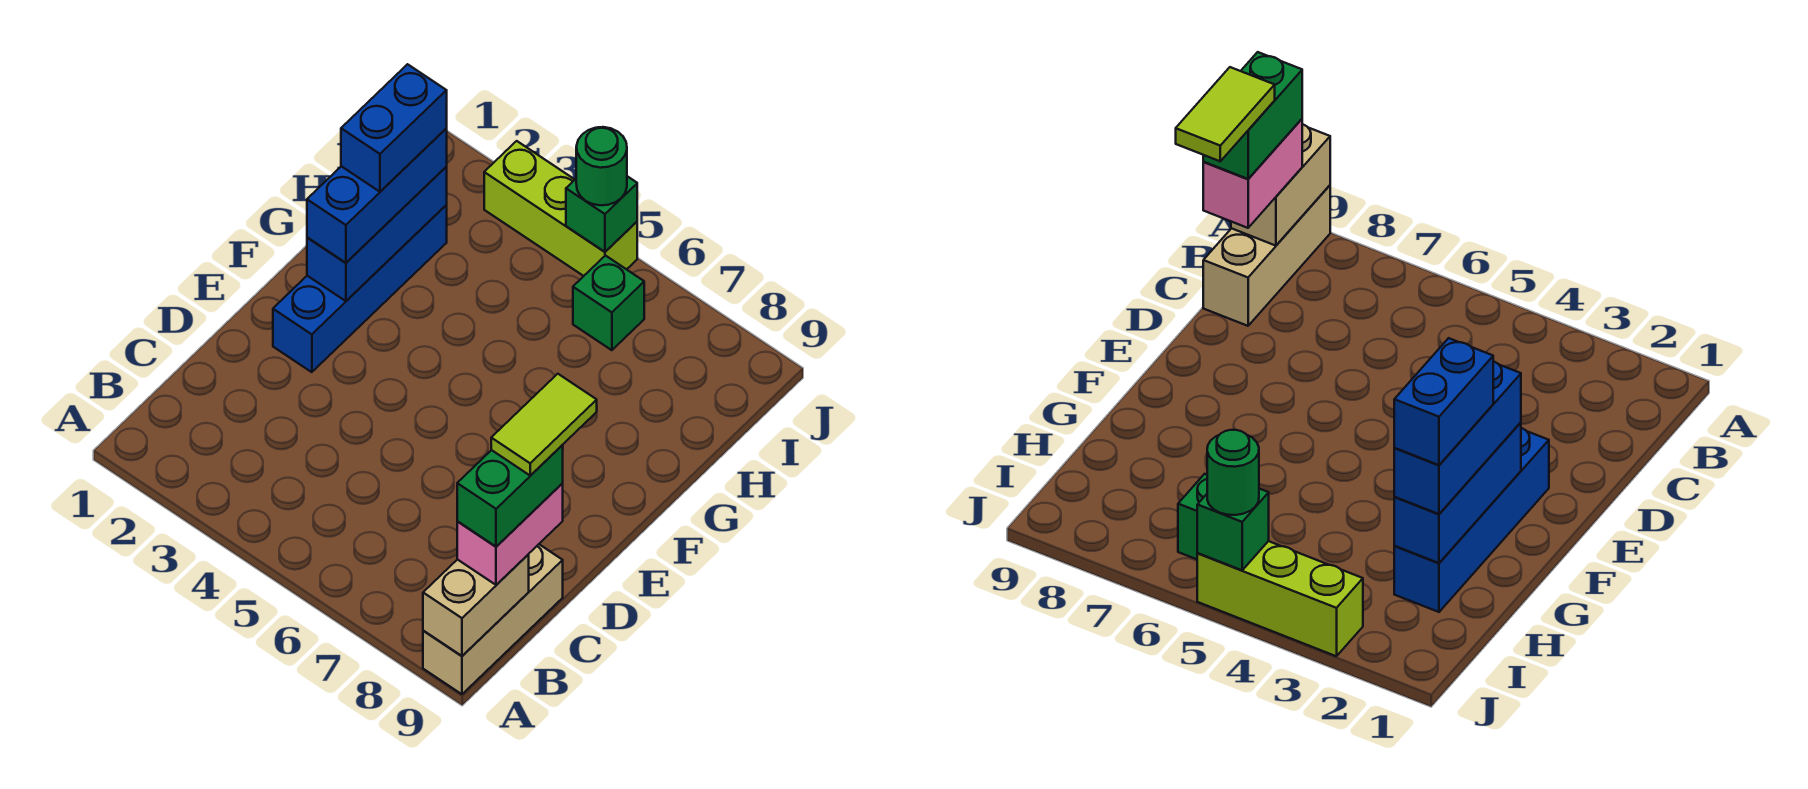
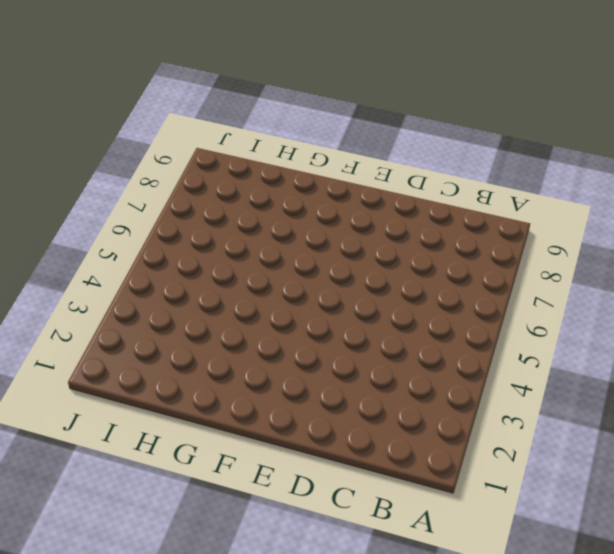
none -> tan 1x3 brick [423,544,563,694]
none -> blue 1x4 brick [273,205,447,372]
none -> green 1x1 brick [573,256,644,350]

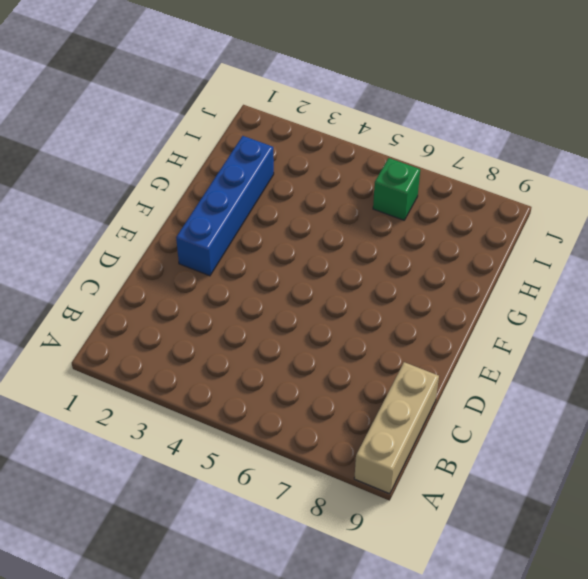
none -> lime 1x3 brick [484,141,637,276]
none -> tan 1x2 brick [423,555,529,656]
none -> blue 1x3 brick [307,167,447,301]

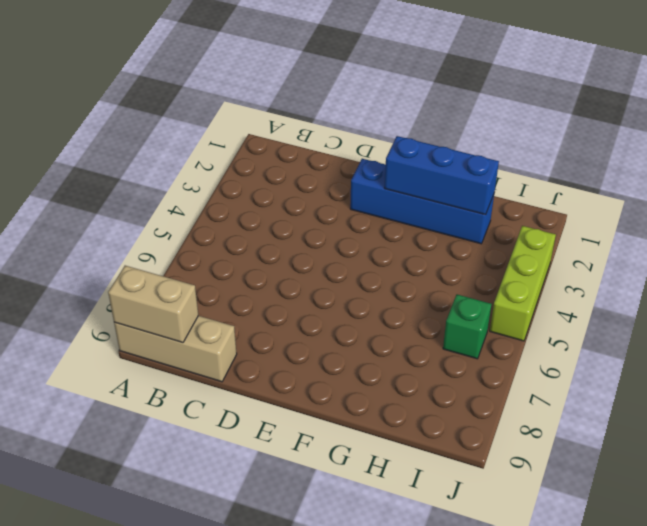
none -> green 1x1 brick [566,176,637,252]
none -> pink 1x2 brick [457,484,563,585]
none -> blue 1x3 brick [307,129,447,263]

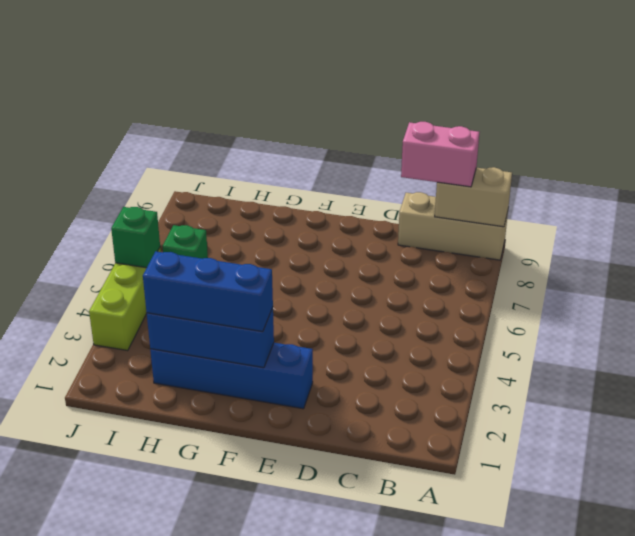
none -> green 1x1 round brick [576,127,627,205]
none -> green 1x2 brick [457,445,563,547]
none -> blue 1x2 brick [341,64,447,192]

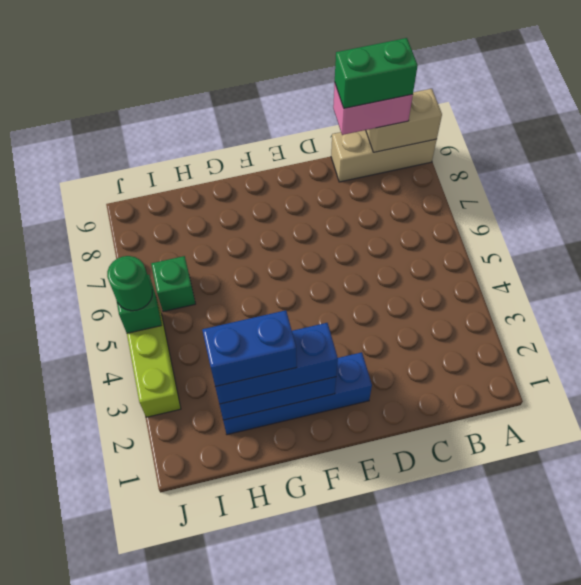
none -> lime 1x2 tile [491,374,597,476]

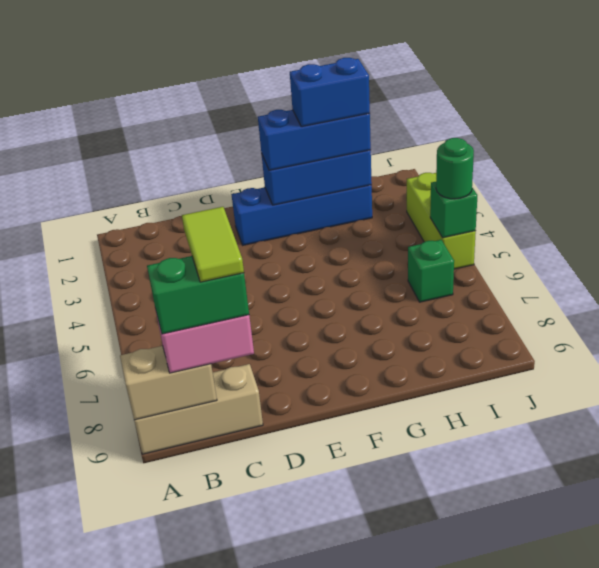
lime 1x2 tile [182,207,244,282] -> lime 1x2 tile turned to [491,374,597,476]

